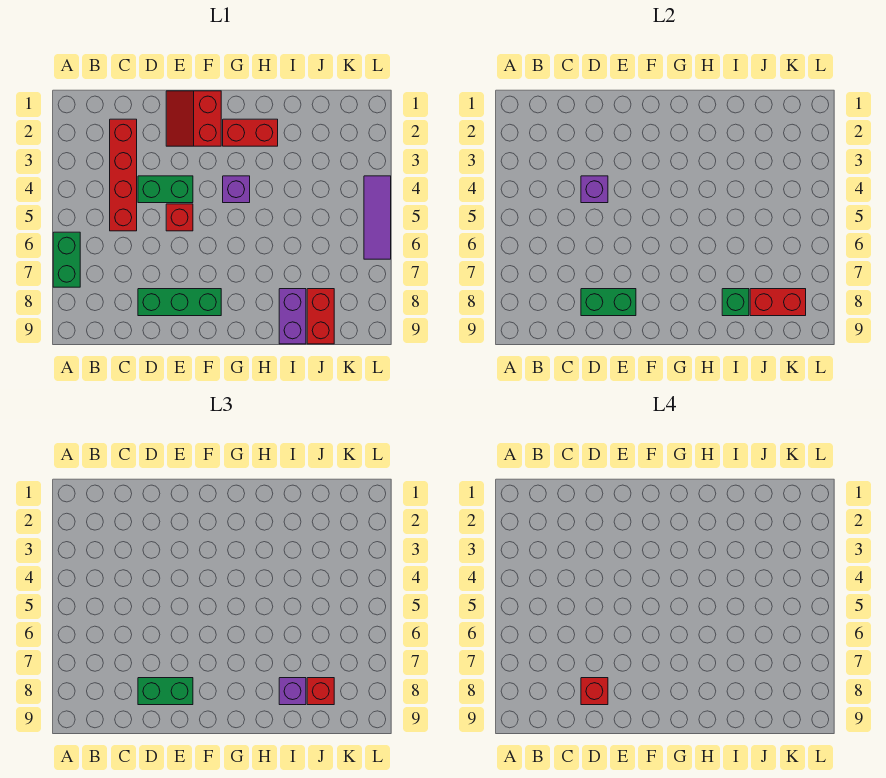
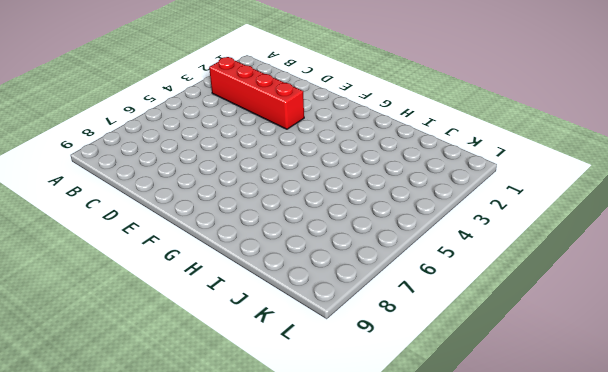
red 1x4 brick [209,57,304,129] -> red 1x4 brick turned to [110,119,137,231]
none -> green 1x2 brick [53,232,80,287]
none -> green 1x2 brick [138,176,193,203]
none -> green 1x3 brick [138,289,221,316]

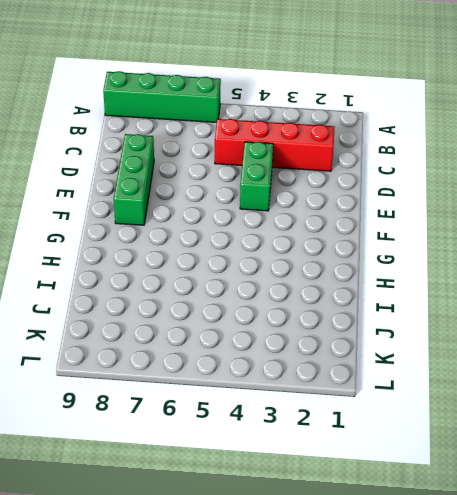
green 1x4 brick [103,71,221,122] -> green 1x2 brick [53,232,80,287]
none -> red 2x2 slope [166,91,221,146]
none -> red 1x1 brick [166,204,193,231]
none -> red 1x2 brick [223,119,278,146]

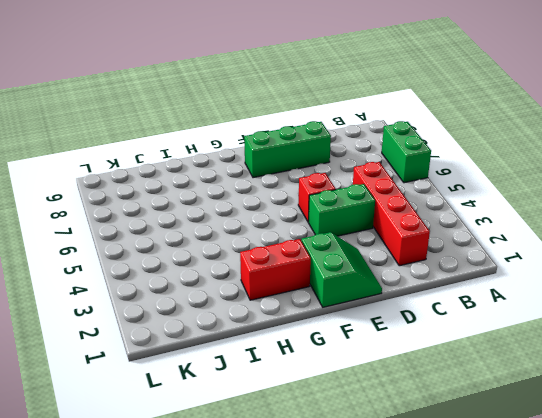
green 2x2 slope [301,232,382,307] -> red 2x2 slope [166,91,221,146]
none -> purple 1x1 brick [223,176,250,203]
none -> purple 1x2 brick [279,289,306,344]
none -> red 1x2 brick [307,289,334,344]

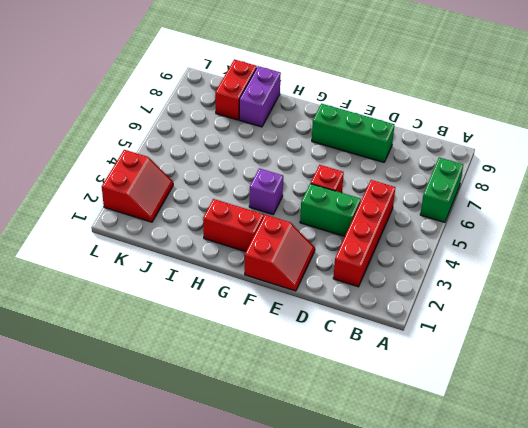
red 2x2 slope [102,150,173,222] -> none
none -> purple 1x3 tile [364,176,391,259]
none -> purple 1x1 brick [581,176,608,203]
none -> green 1x2 brick [581,289,636,316]

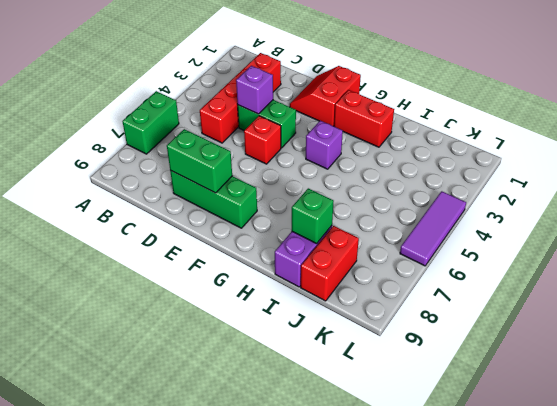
none -> red 1x2 brick [750,289,806,316]
none -> green 1x2 brick [138,678,193,705]
none -> purple 1x1 brick [279,678,306,705]

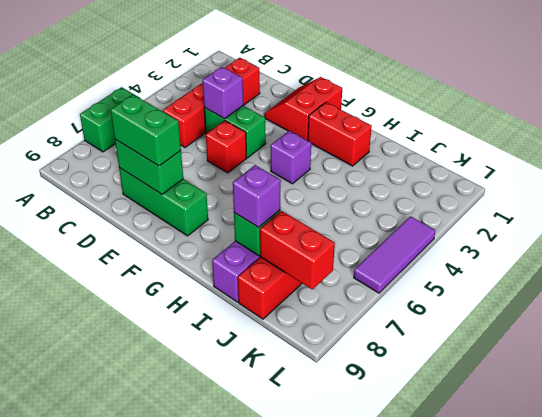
none -> red 1x1 brick [307,678,334,705]
none -> red 1x1 brick [581,678,608,705]

